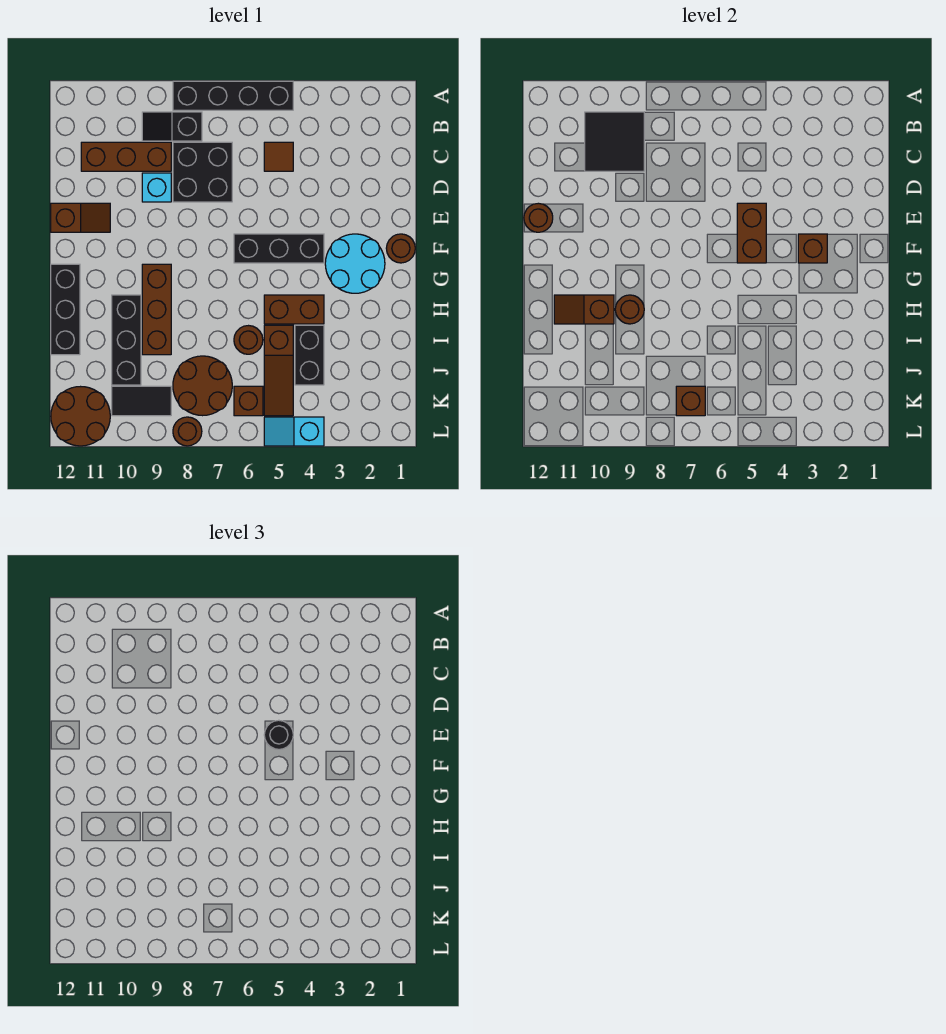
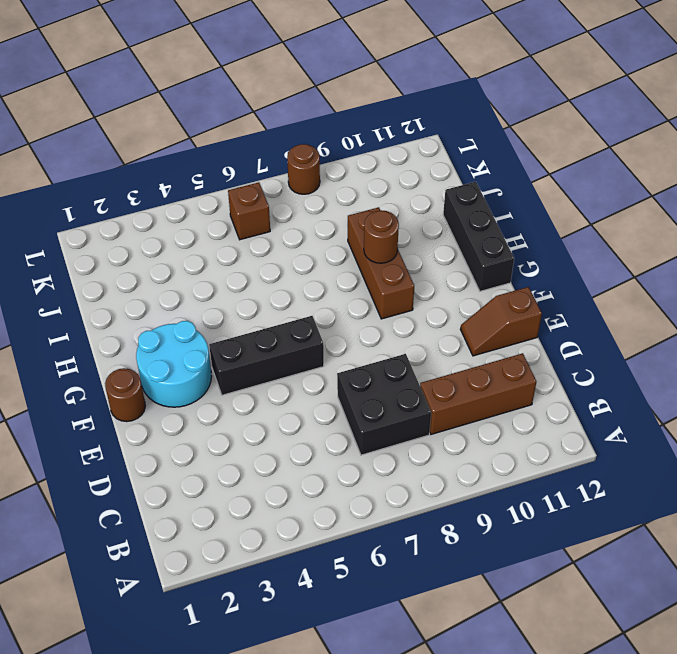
none -> black 1x4 brick [173,81,293,110]
none -> black 1x2 slope [142,112,202,141]
none -> brown 1x1 tile [264,142,293,171]
none -> cyan 1x1 brick [142,173,171,202]

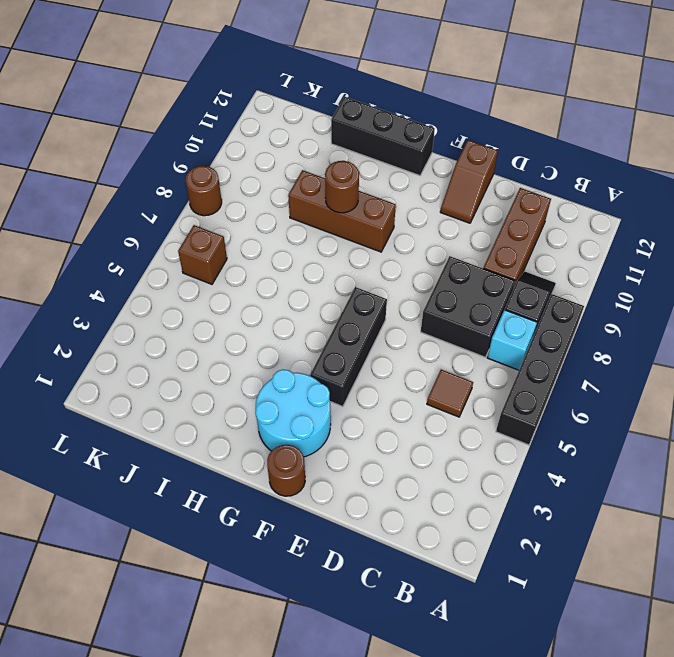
cyan 1x1 brick [487,310,537,370] -> cyan 1x1 brick moved to [142,173,171,202]
none -> brown 1x2 brick [264,295,324,324]
none -> black 1x3 brick [112,295,141,385]
none -> black 1x2 brick [295,325,324,385]
none -> brown 1x3 slope [264,325,293,416]

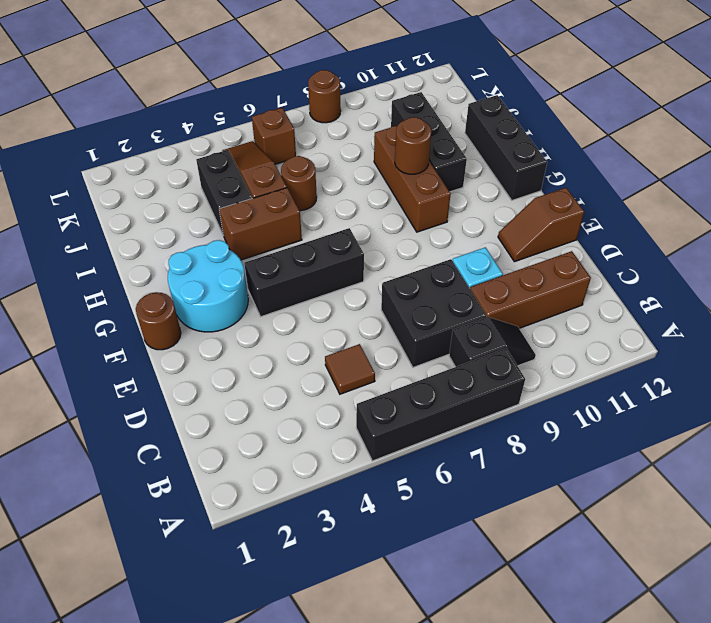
none -> brown 2x2 round brick [173,356,232,416]
none -> black 1x2 tile [112,386,171,416]
none -> brown 2x2 round brick [51,387,110,446]
none -> cyan 1x2 slope [264,417,324,446]

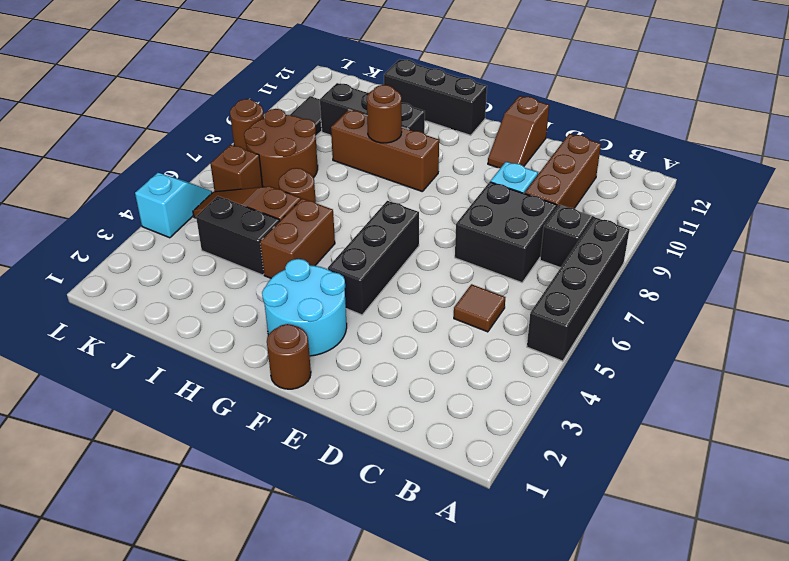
none -> brown 2x2 round brick [51,387,110,446]
none -> black 2x2 tile [585,112,644,171]
none -> brown 1x2 brick [737,203,766,263]
none -> brown 1x1 round brick [524,203,553,232]

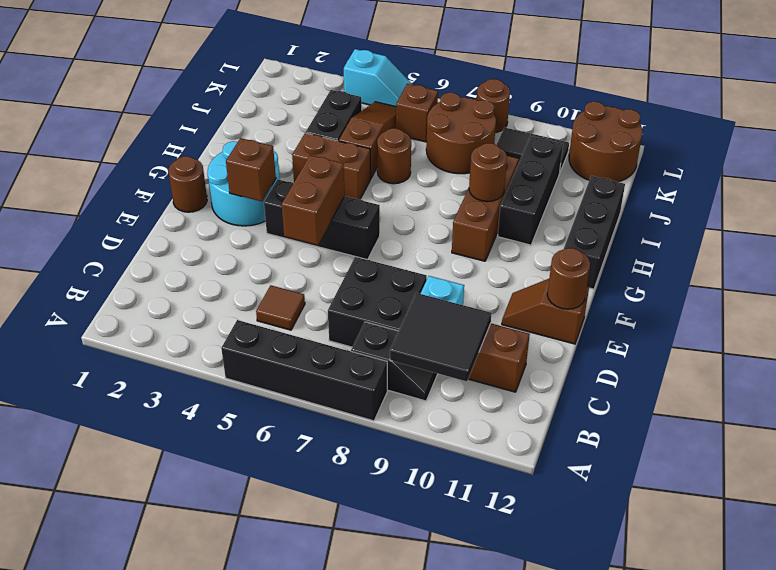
none -> brown 1x2 slope [554,295,614,324]
none -> brown 1x1 brick [676,386,705,416]
none -> black 1x1 round brick [264,720,293,749]

